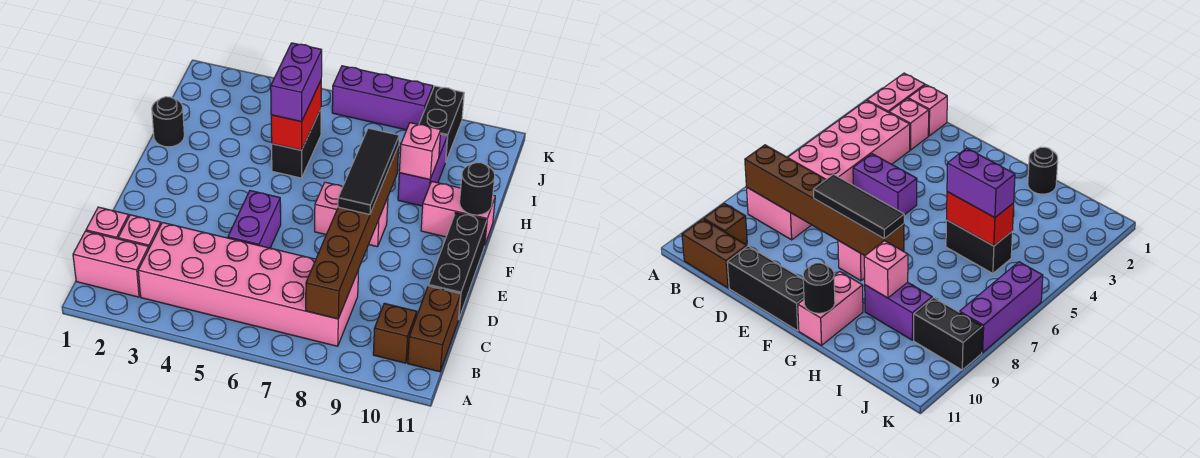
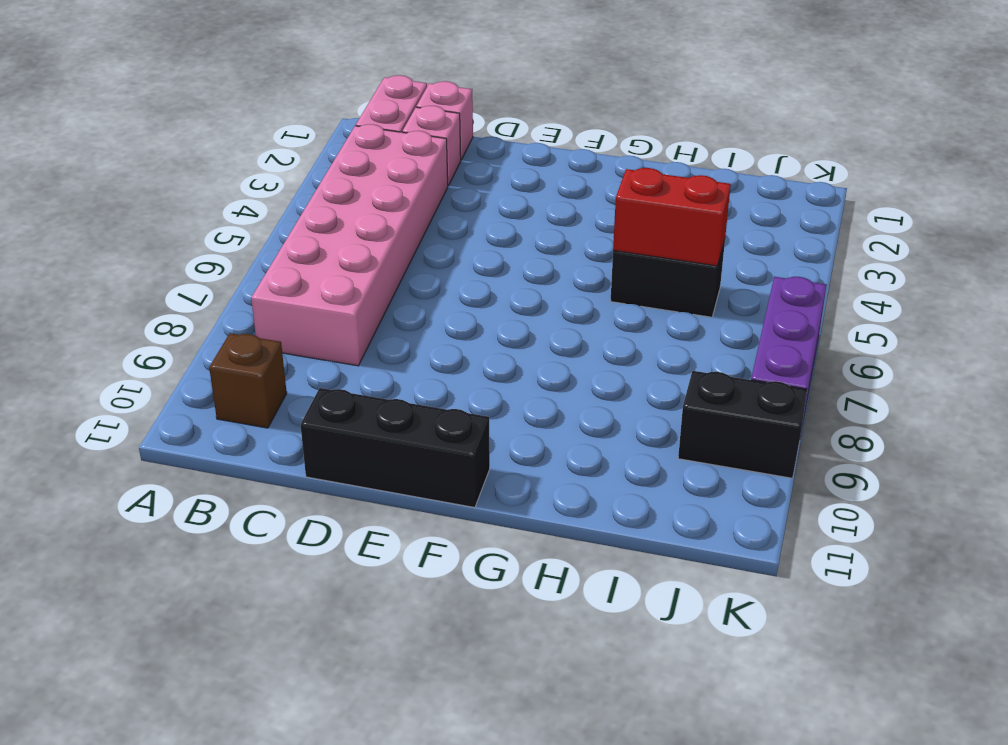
none -> brown 1x2 brick [408,286,461,372]
none -> purple 1x2 brick [228,191,281,248]
none -> pink 1x2 brick [315,182,388,247]

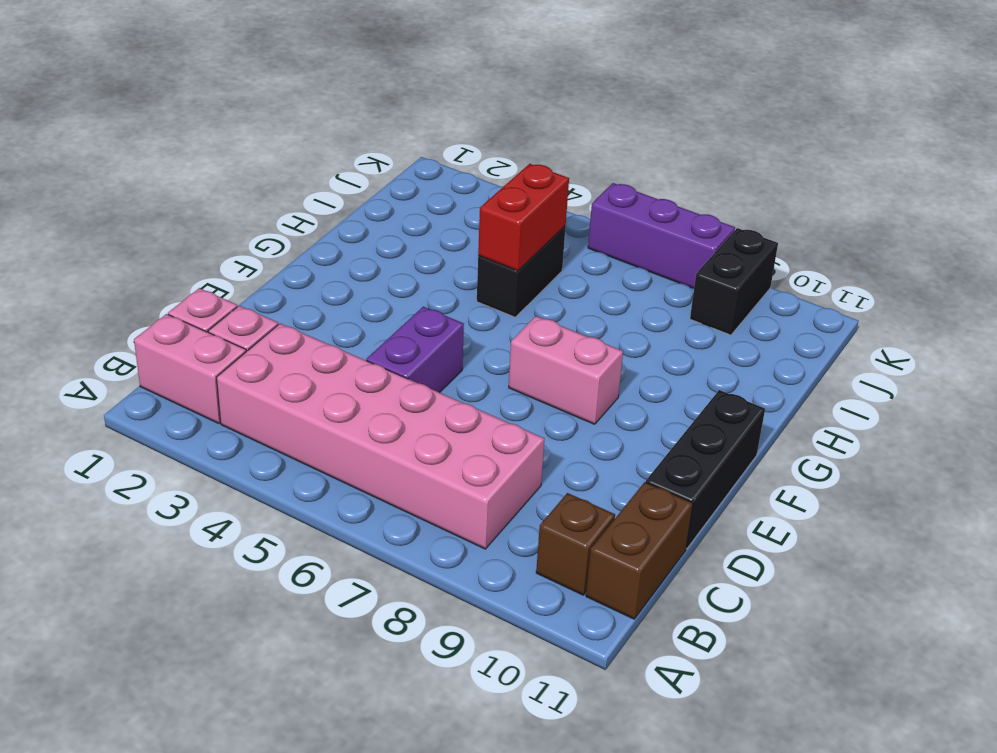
none -> pink 1x2 brick [421,182,495,244]
none -> black 1x1 round brick [152,97,184,147]
none -> purple 1x2 brick [398,134,447,206]

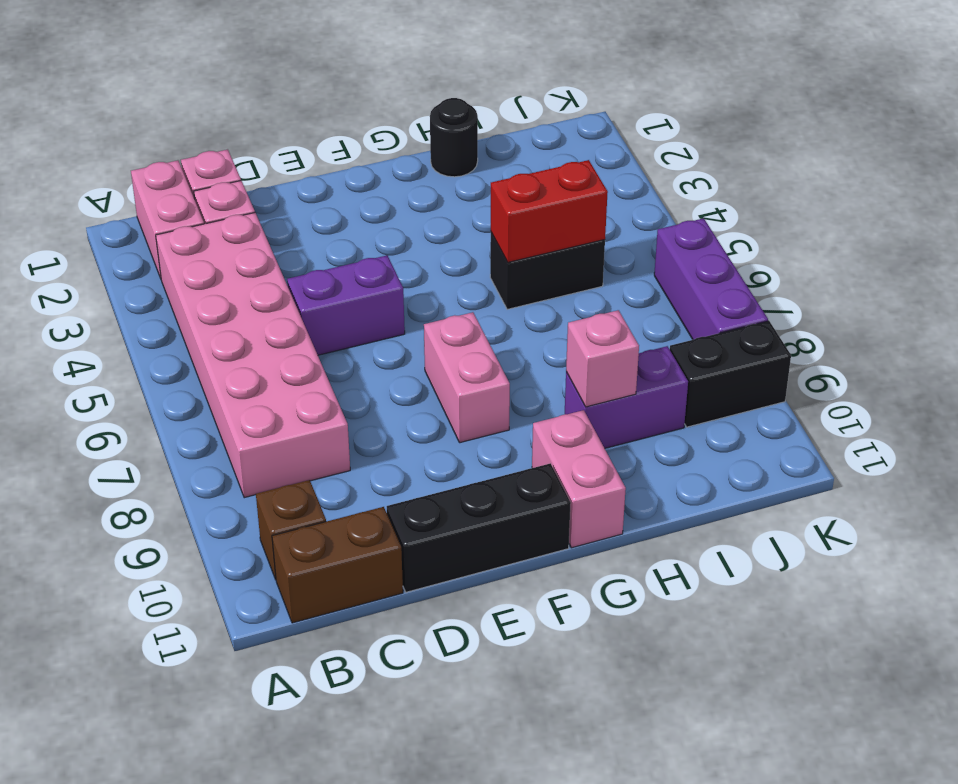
none -> brown 1x6 brick [306,146,399,319]
none -> black 1x1 round brick [460,163,495,215]
none -> black 1x3 tile [338,128,399,214]

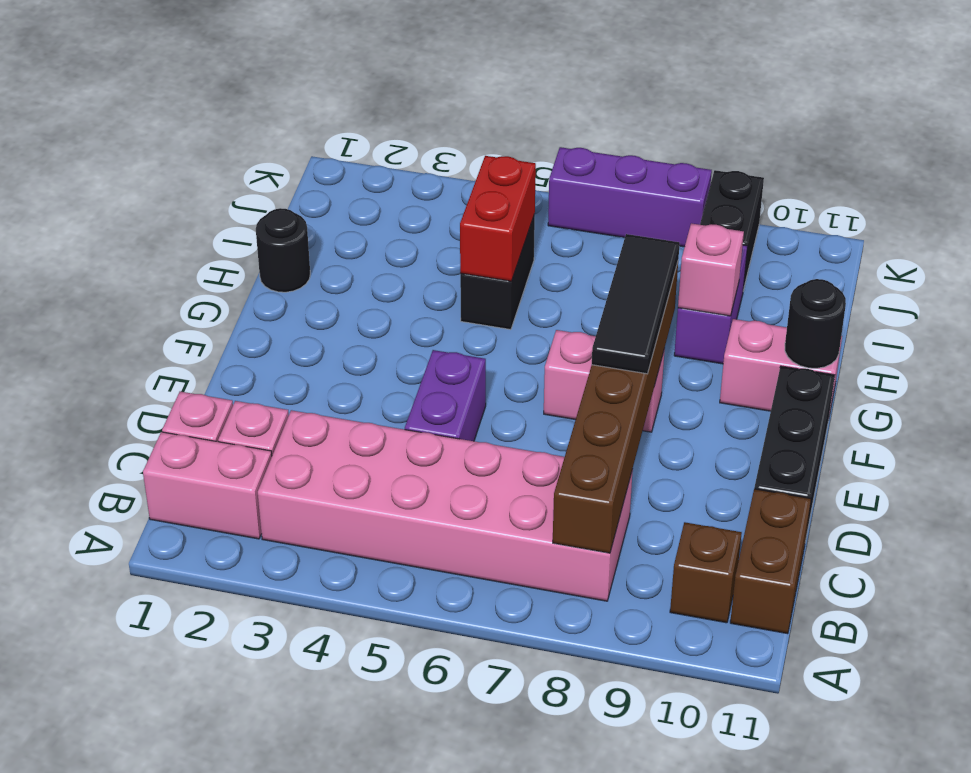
none -> purple 1x2 brick [271,43,322,122]

